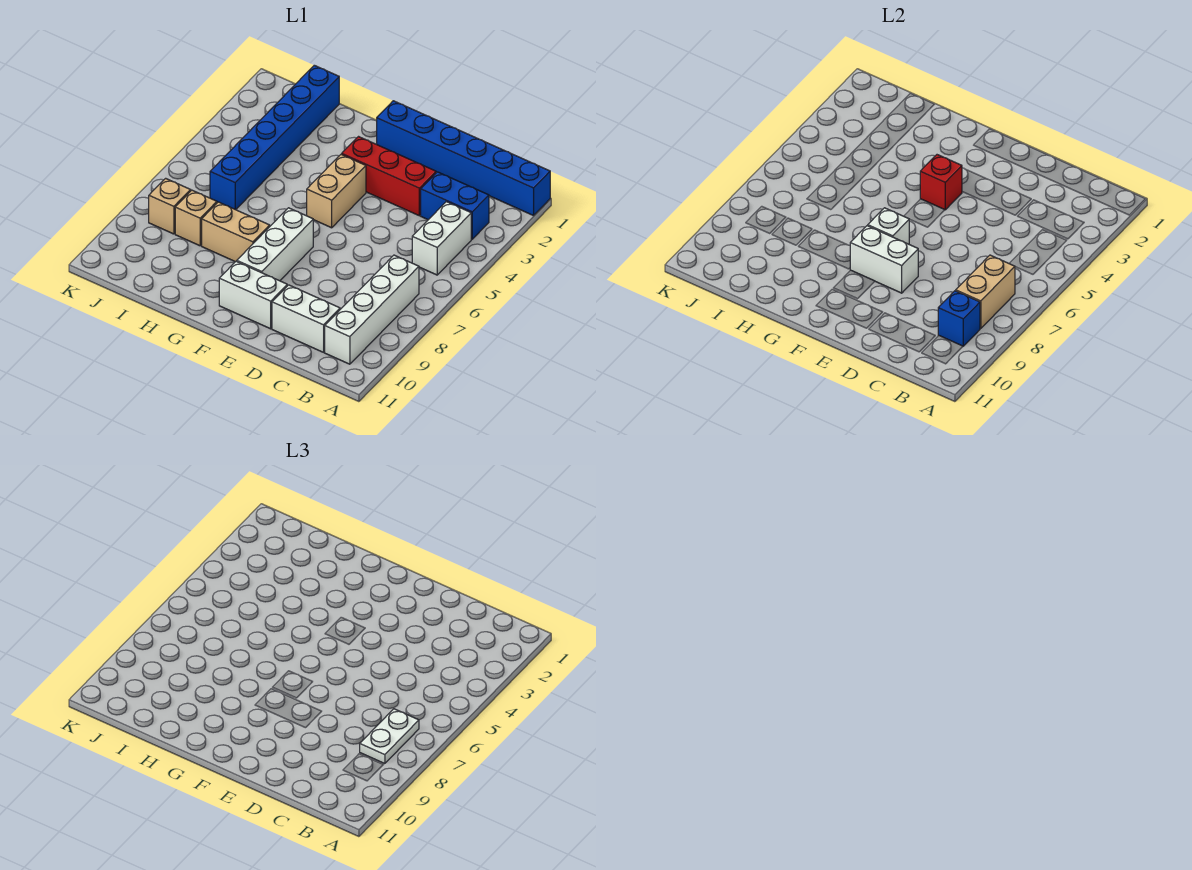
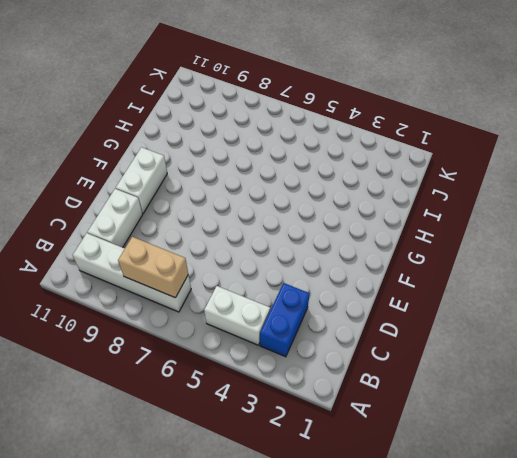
none -> blue 1x6 brick [377,101,550,216]
none -> red 1x3 brick [342,137,436,216]
none -> tan 1x2 brick [307,154,366,228]

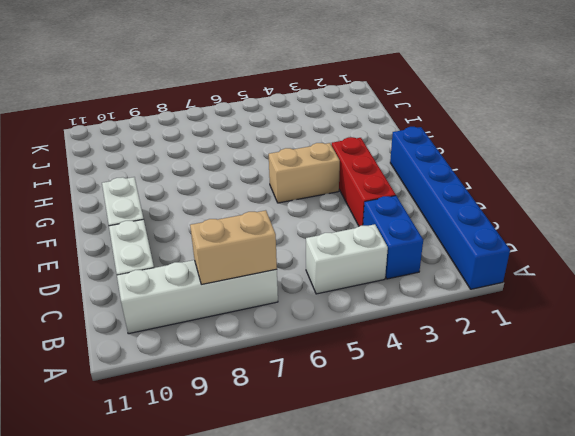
none -> white 1x3 brick [237,208,313,281]
none -> tan 1x2 brick [202,202,270,262]
none -> blue 1x6 brick [210,65,339,210]

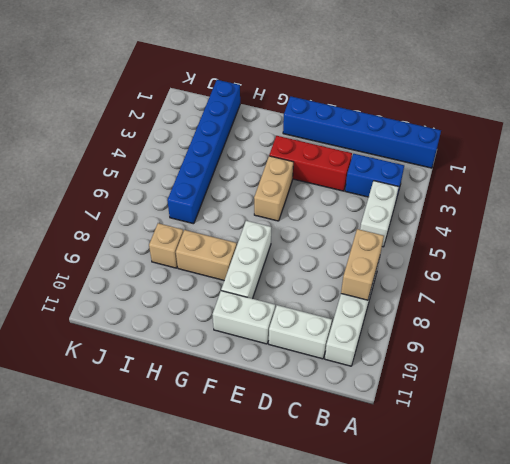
none -> tan 1x1 brick [149,178,191,234]
none -> blue 1x1 brick [938,291,980,346]
none -> white 1x2 brick [850,226,918,293]

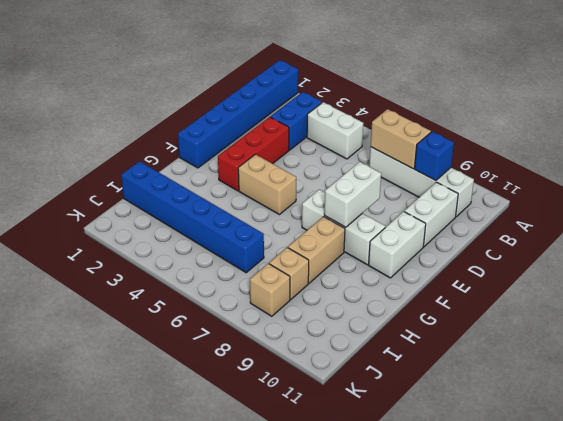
none -> red 1x1 brick [920,155,962,210]
none -> white 1x1 brick [868,208,909,244]
none -> white 1x2 plate [360,709,419,764]

